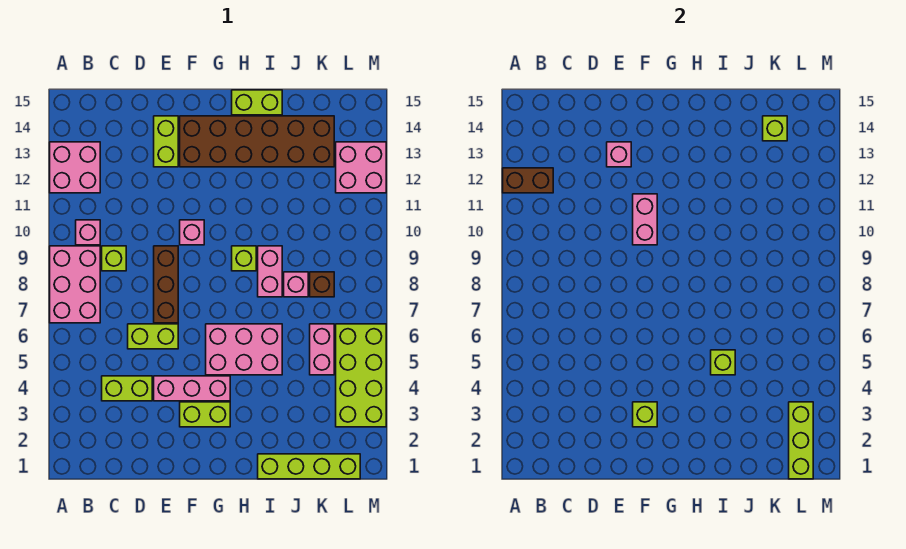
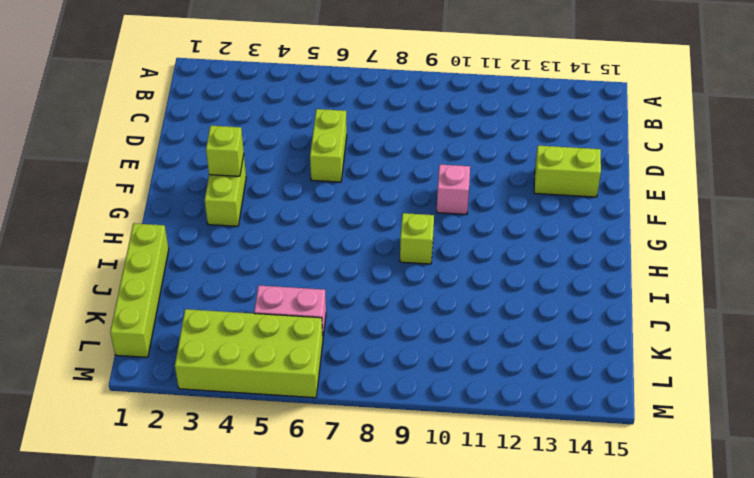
none -> pink 2x3 brick [50,246,100,323]
none -> pink 2x2 brick [50,142,100,193]
none -> pink 1x1 brick [76,220,100,245]

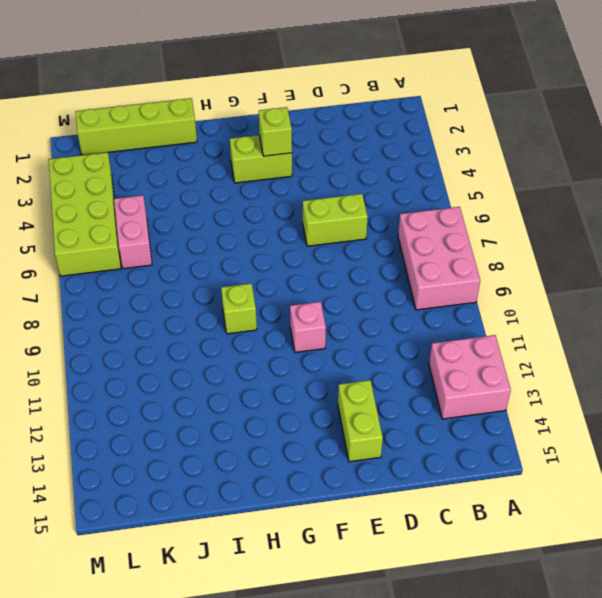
none -> pink 1x1 brick [76,220,100,245]
none -> lime 1x2 brick [102,376,152,401]
none -> lime 1x1 brick [102,246,126,271]

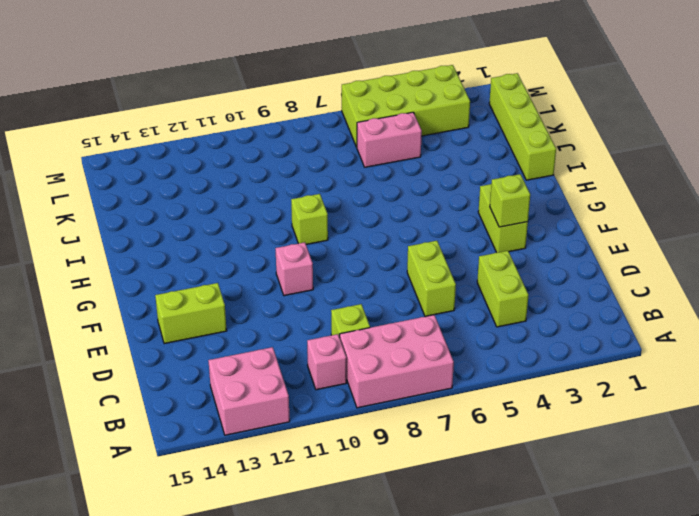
none -> pink 1x3 brick [154,376,230,401]
none -> brown 1x3 brick [154,246,178,323]
none -> brown 2x6 brick [180,116,334,167]

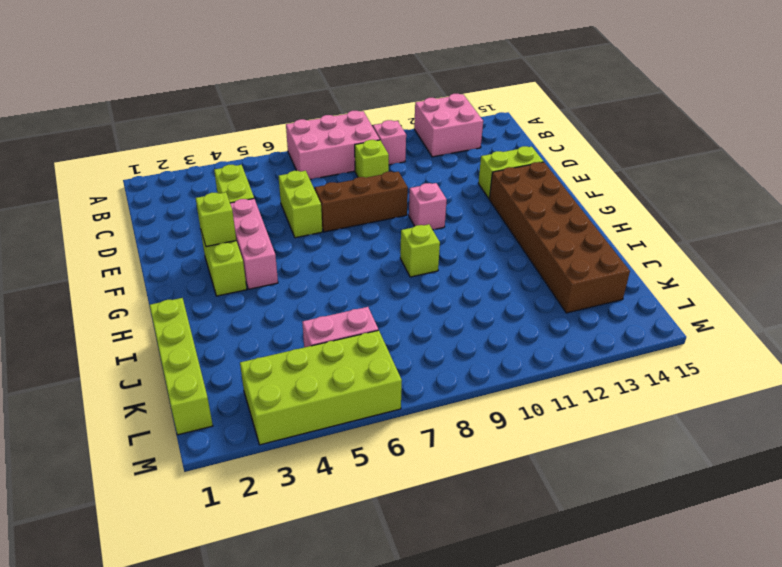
none -> pink 2x3 brick [206,324,282,375]
none -> lime 1x2 brick [232,90,282,115]
none -> pink 1x2 brick [258,246,282,297]

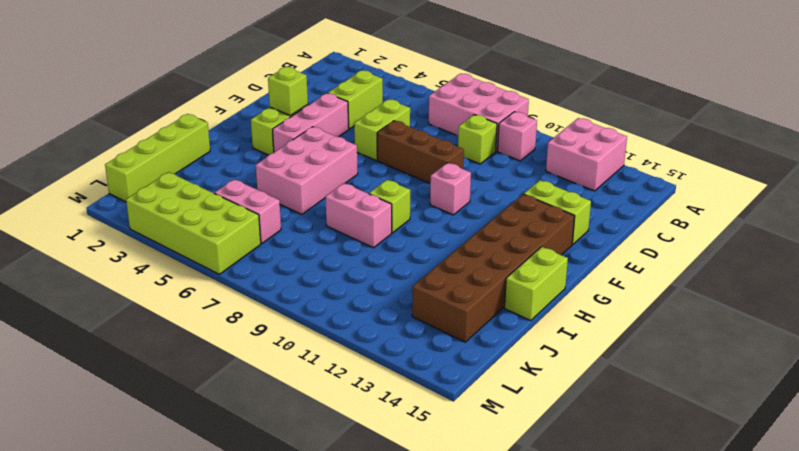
none -> pink 1x1 brick [284,272,308,297]
none -> brown 1x1 brick [310,272,334,297]
none -> pink 2x2 brick [336,142,386,193]

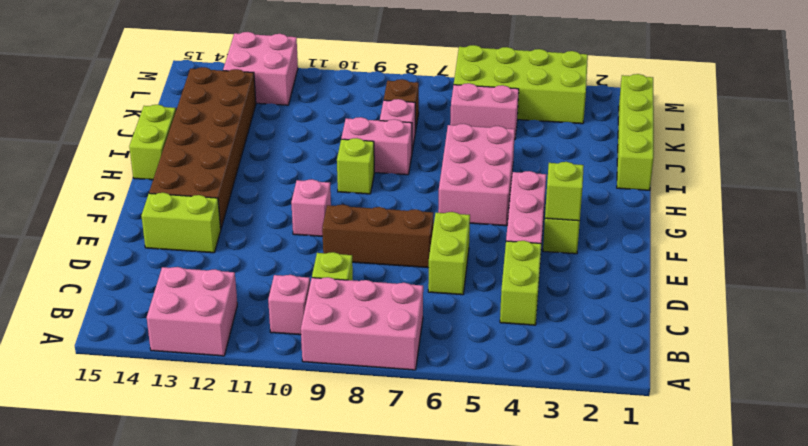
none -> brown 1x2 brick [503,168,553,193]
none -> pink 1x1 brick [607,142,631,167]
none -> pink 1x2 brick [633,194,657,245]

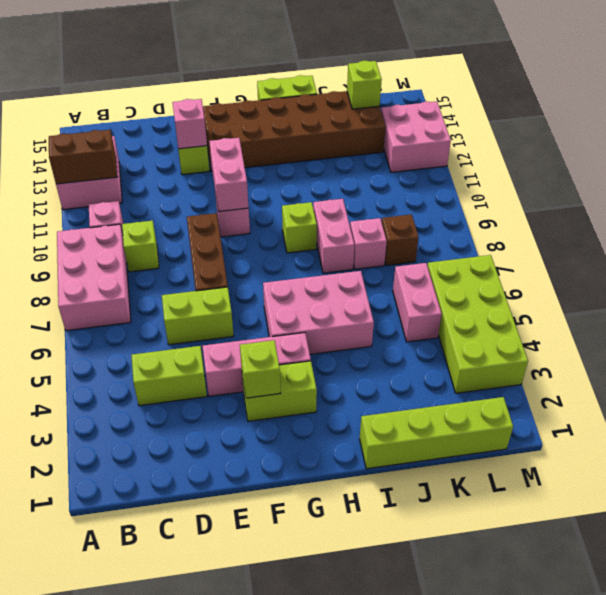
none -> lime 1x1 brick [711,350,735,375]
none -> lime 1x3 brick [789,402,813,479]

